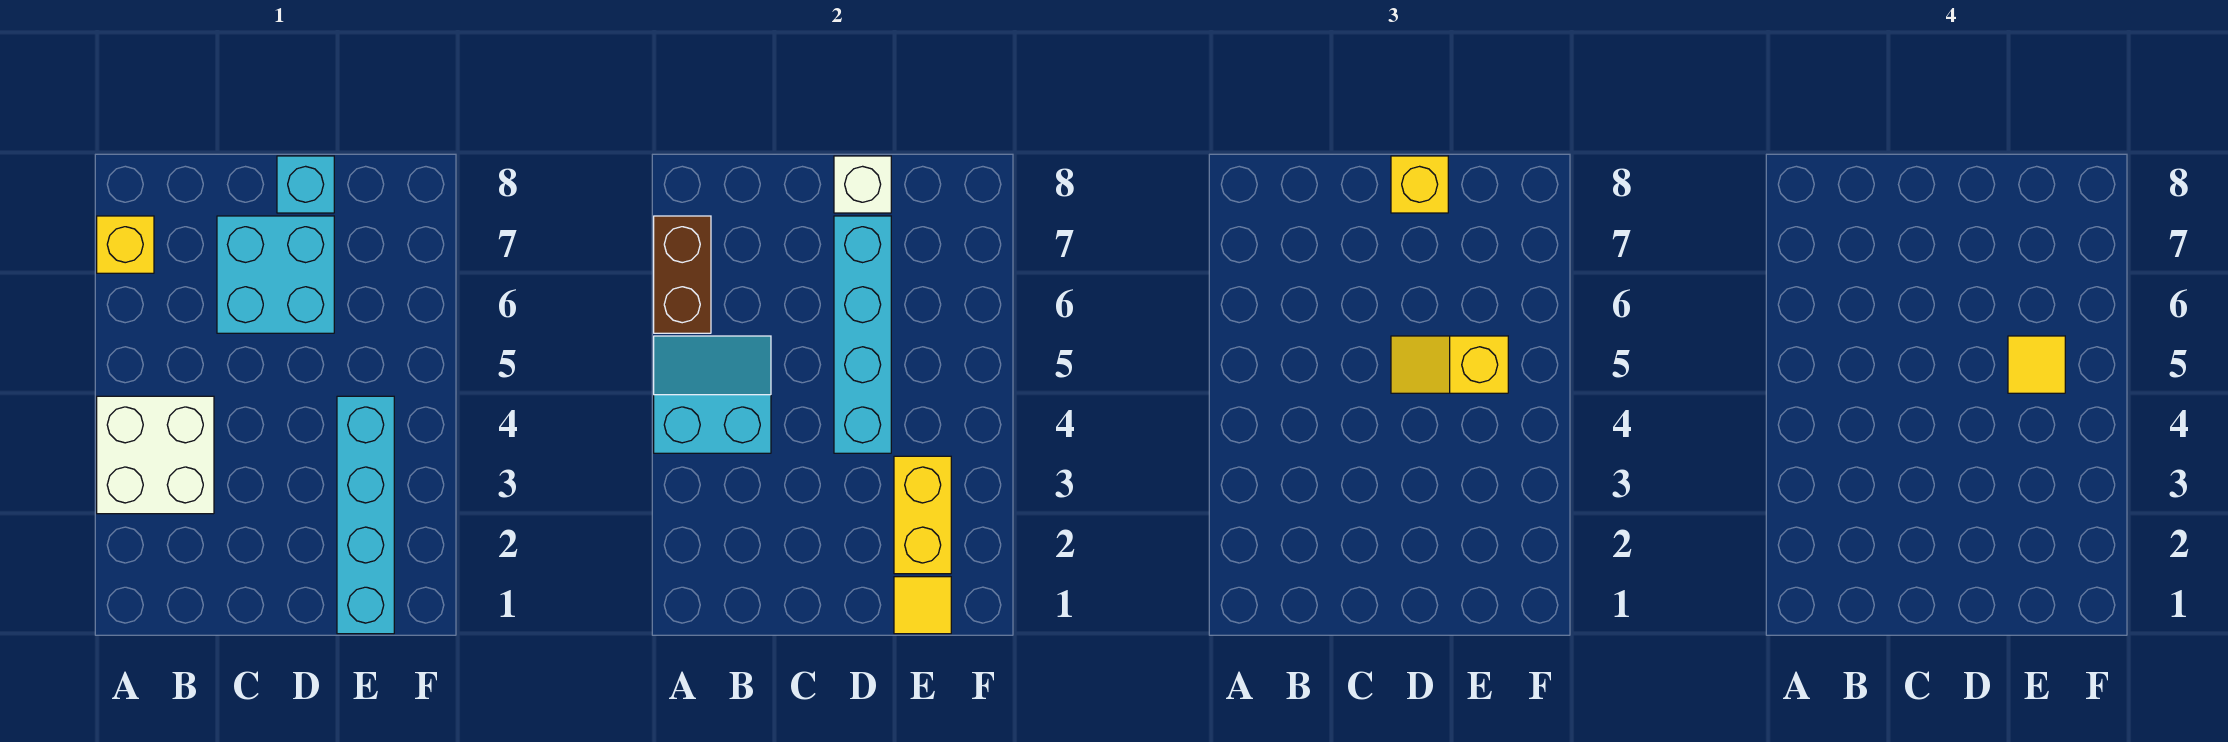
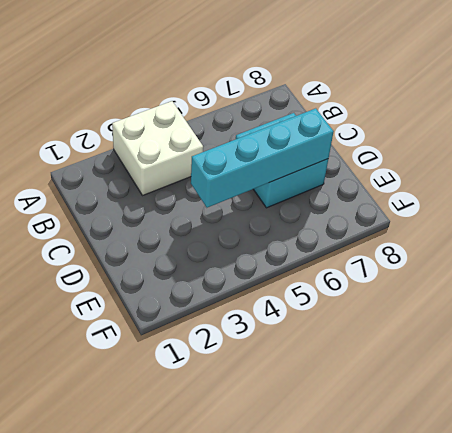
none -> yellow 1x1 brick [97,216,154,273]
none -> cyan 1x1 brick [277,156,334,213]
none -> cyan 1x4 brick [337,396,394,634]

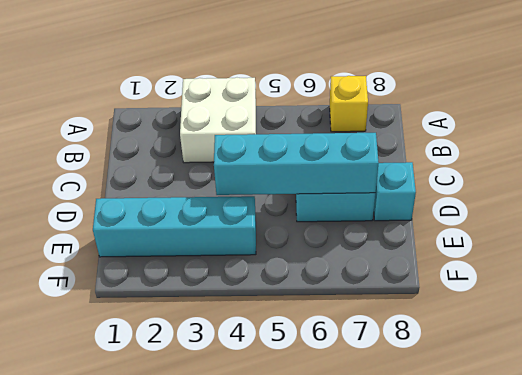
none -> cyan 2x2 slope [654,336,771,453]
none -> brown 1x2 brick [654,216,711,333]
none -> white 1x1 brick [834,156,891,213]

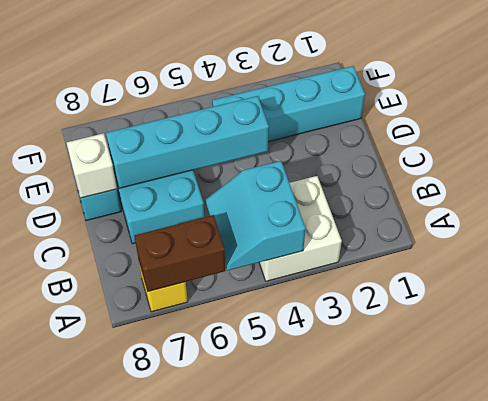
none -> yellow 1x1 tile [894,577,951,634]
none -> yellow 1x2 brick [894,456,951,574]
none -> yellow 1x2 slope [1391,336,1508,393]

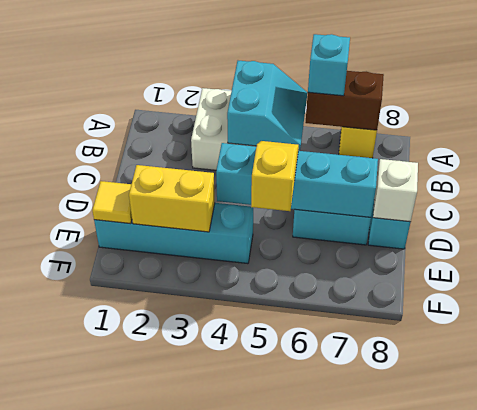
cyan 1x1 brick [308,34,350,96] -> none
none -> yellow 1x1 brick [1391,156,1448,213]
none -> yellow 1x1 tile [2008,336,2065,393]

